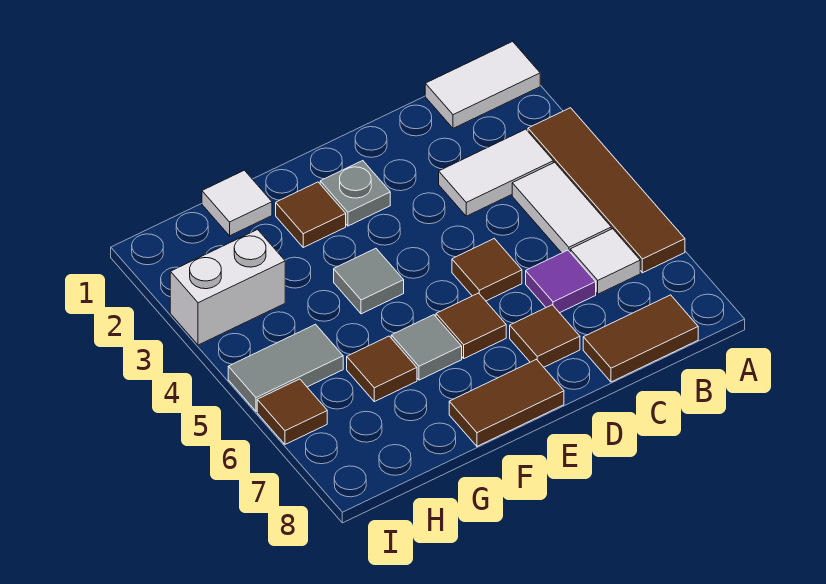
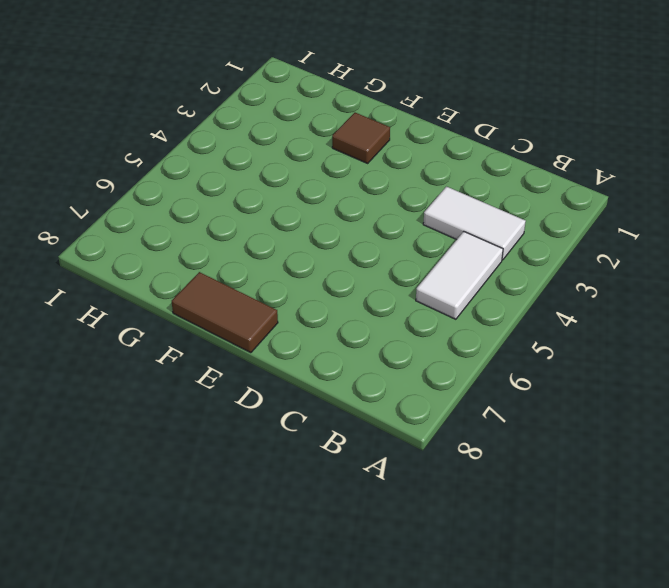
none -> white 1x2 tile [425,41,540,128]
none -> brown 1x4 tile [528,108,685,273]
none -> white 1x1 tile [570,229,640,294]

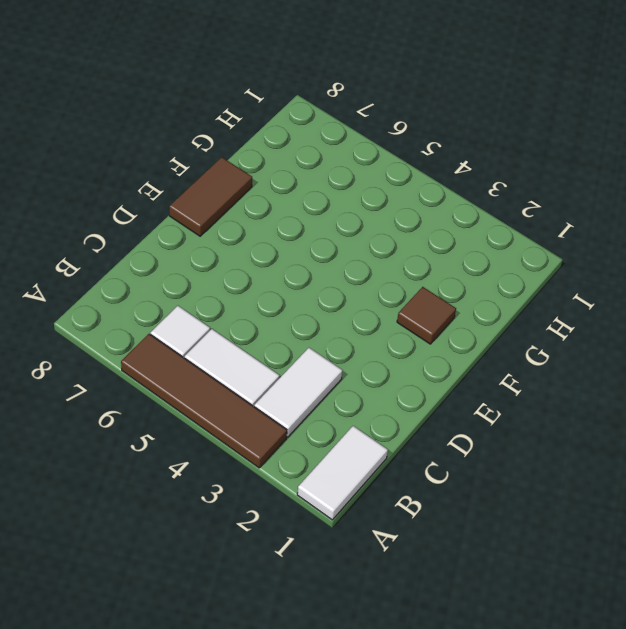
none -> brown 1x2 tile [583,295,698,382]
none -> purple 1x1 tile [526,250,596,313]
none -> brown 1x1 tile [452,238,522,301]

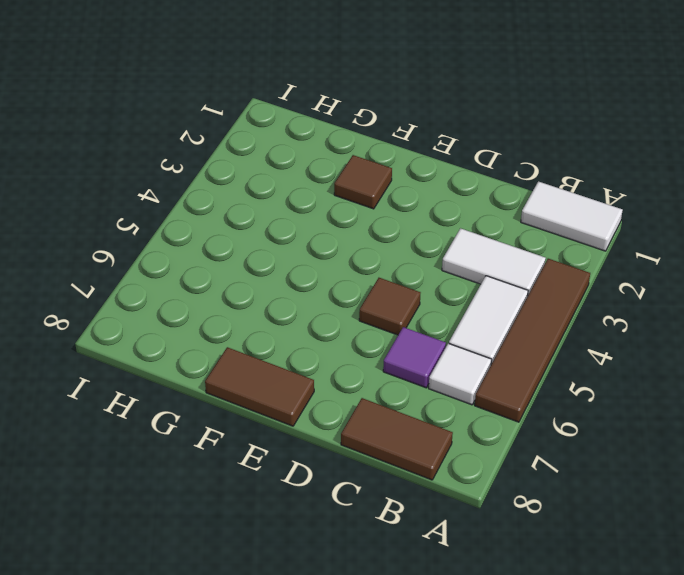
none -> brown 1x1 tile [510,305,580,367]
none -> grey 1x1 plate [320,161,390,226]
none -> brown 1x1 tile [436,293,506,358]

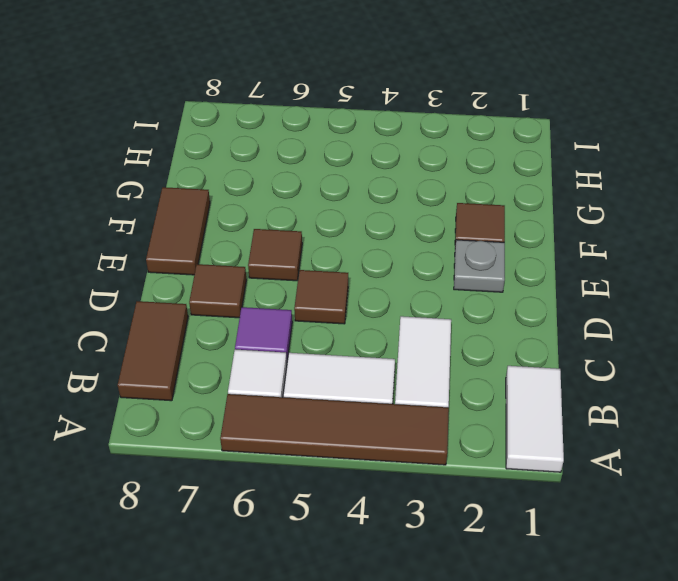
none -> grey 1x1 tile [334,248,404,314]
none -> grey 1x1 tile [391,315,462,380]
none -> white 1x1 tile [202,170,272,236]

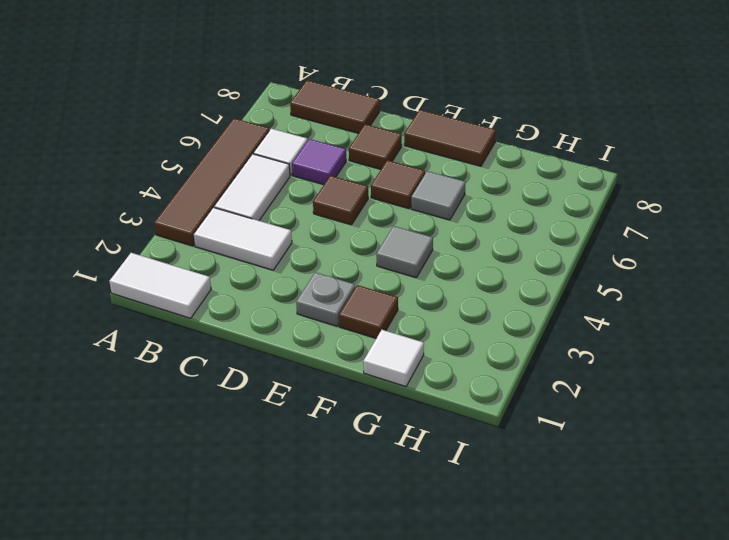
none -> brown 1x1 tile [347,336,417,402]
none -> white 1x2 brick [170,230,285,345]
none -> grey 1x2 tile [228,324,343,411]

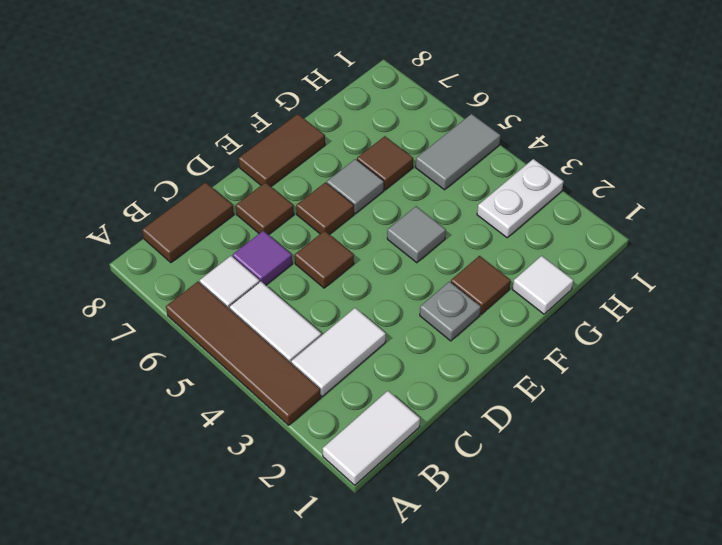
white 1x2 plate [477,159,564,238] -> white 1x2 brick [170,230,285,345]
none -> brown 1x1 tile [257,379,327,444]

